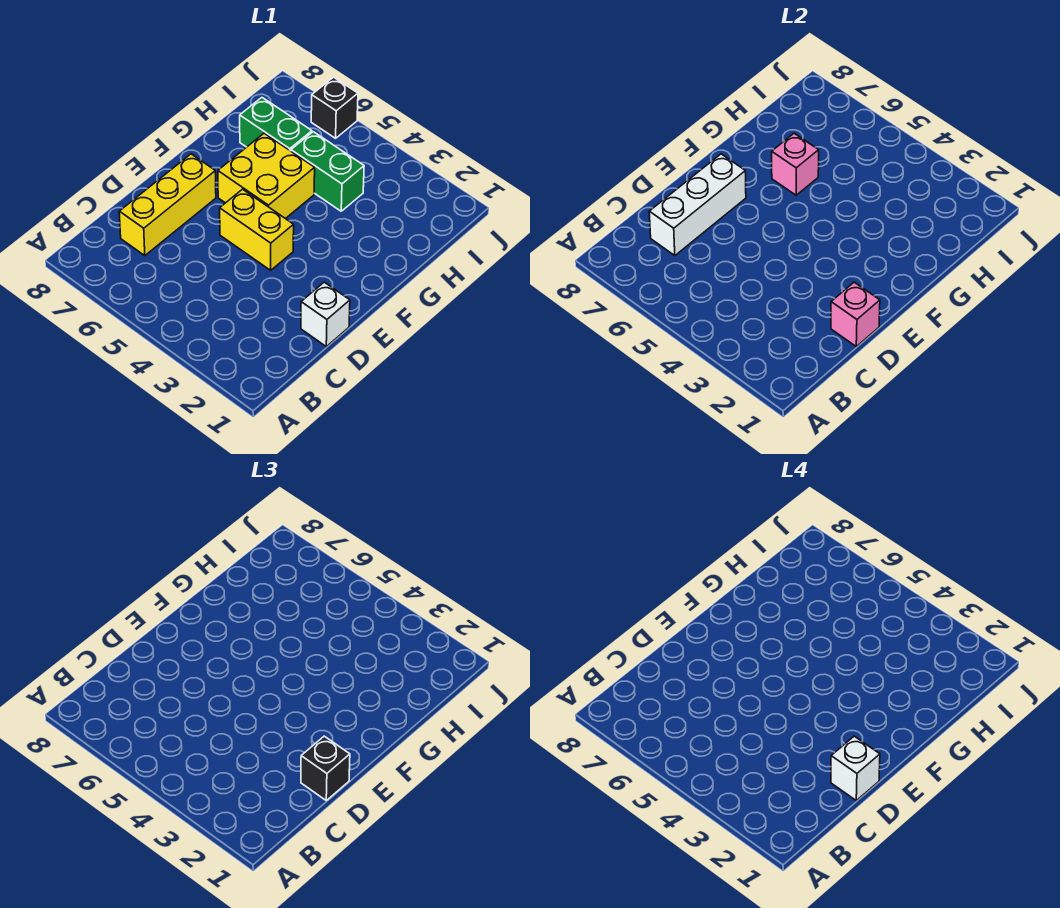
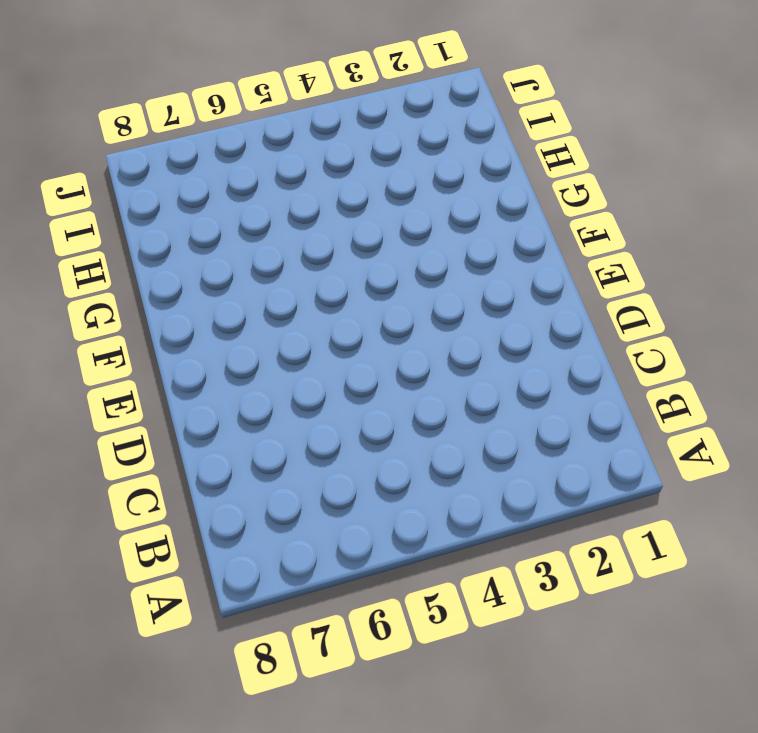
none -> yellow 1x3 brick [119,154,216,256]
none -> white 1x1 brick [301,282,350,346]
none -> yellow 1x2 brick [220,189,294,270]

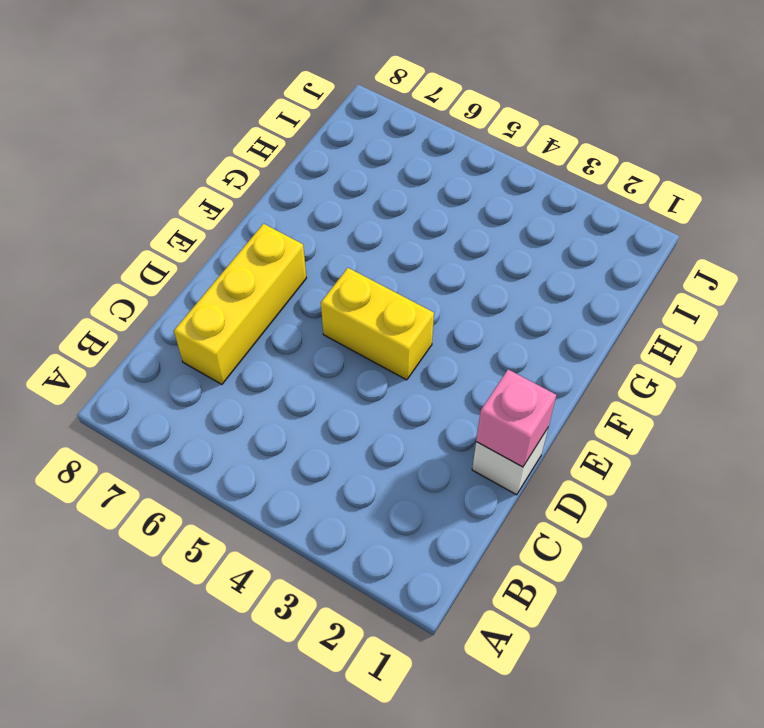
none -> yellow 2x2 brick [218,133,315,219]
none -> green 1x2 brick [291,132,364,211]
none -> green 1x2 brick [240,98,312,151]

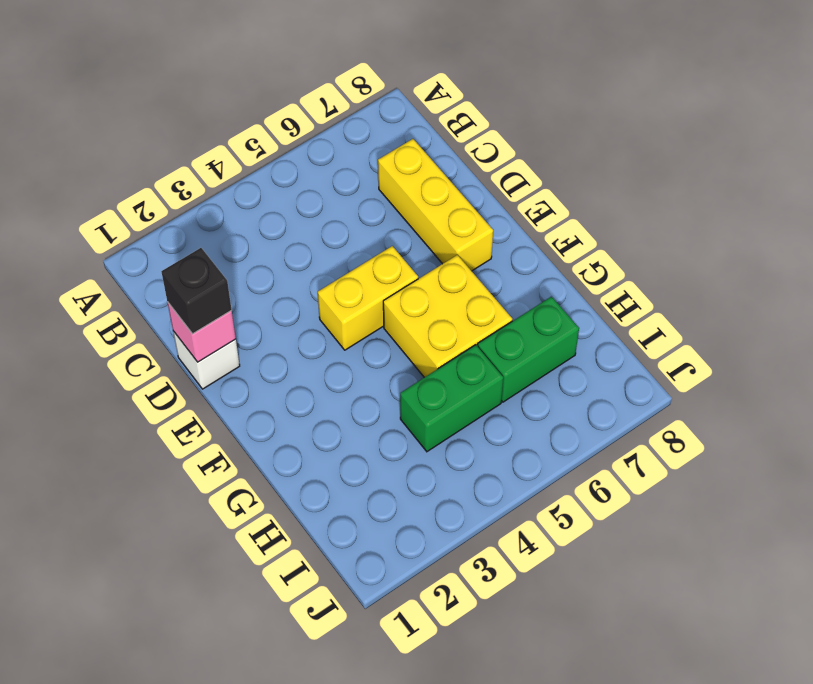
none -> black 1x1 brick [311,77,358,138]
none -> white 1x3 brick [649,154,746,256]
none -> pink 1x1 brick [772,133,819,195]

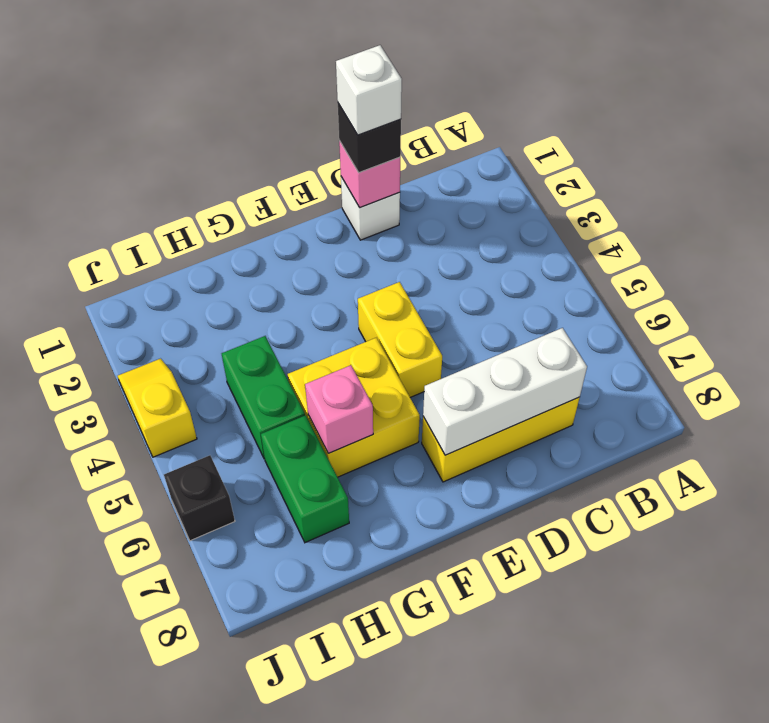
yellow 1x2 slope [118,359,197,457] -> none

